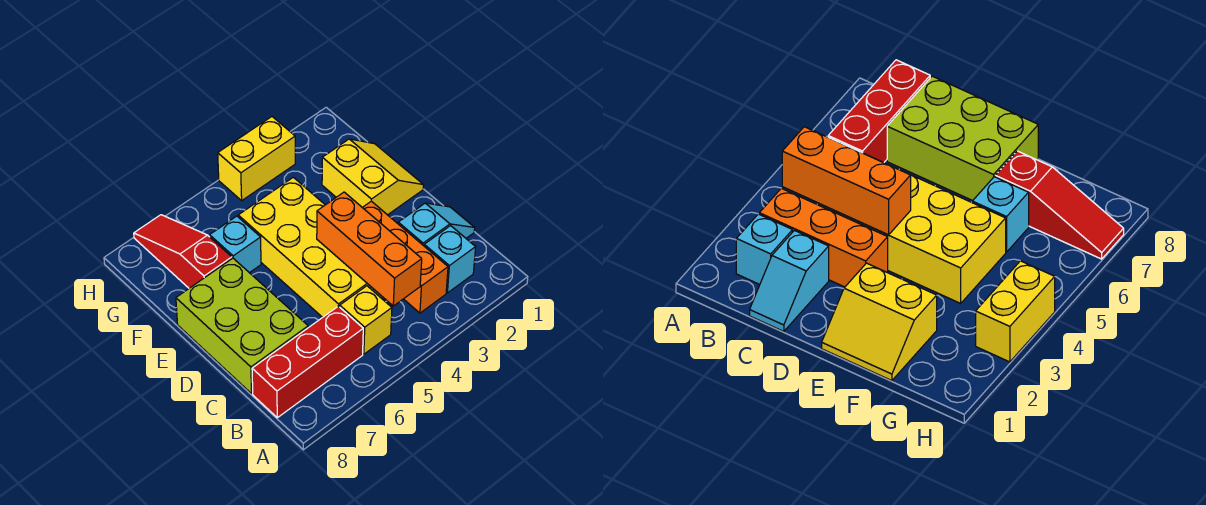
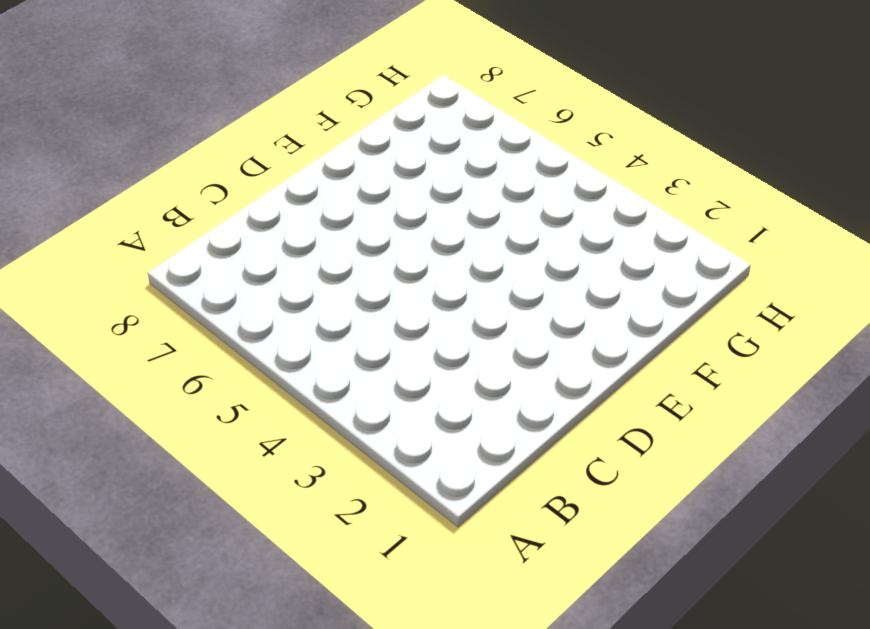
none -> cyan 1x1 brick [424,226,476,293]
none -> orange 1x3 brick [362,201,448,313]
none -> yellow 1x1 brick [340,286,392,354]

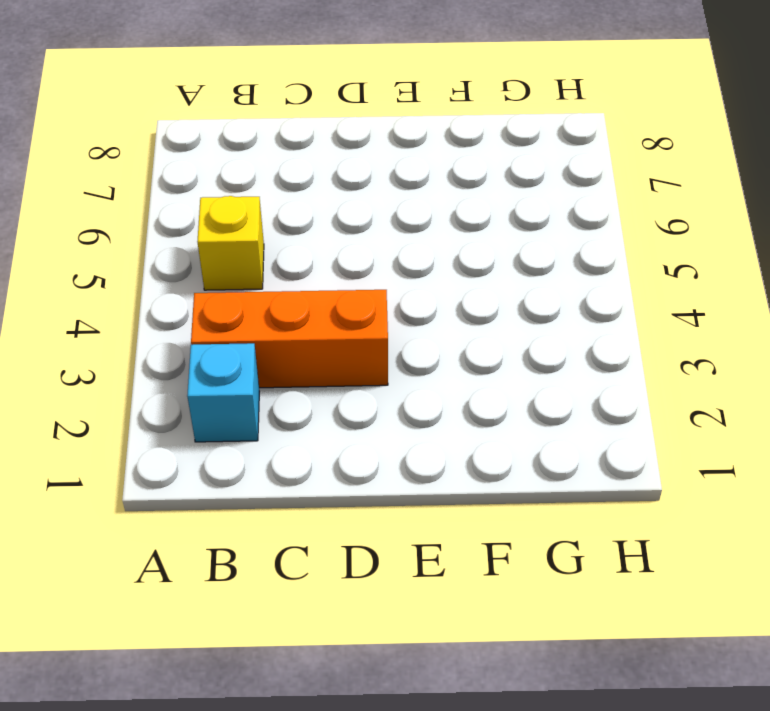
none -> red 1x3 brick [252,306,363,418]
none -> cyan 1x2 slope [398,203,475,246]
none -> yellow 2x4 brick [238,177,383,317]

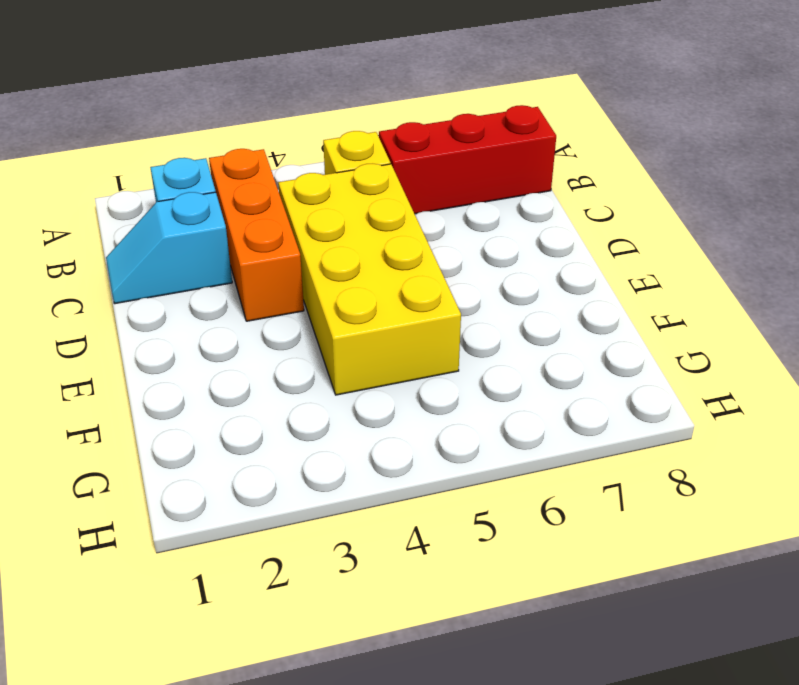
none -> lime 2x3 brick [176,258,308,394]
none -> yellow 2x2 slope [322,139,423,215]
none -> cyan 1x1 brick [210,216,261,273]

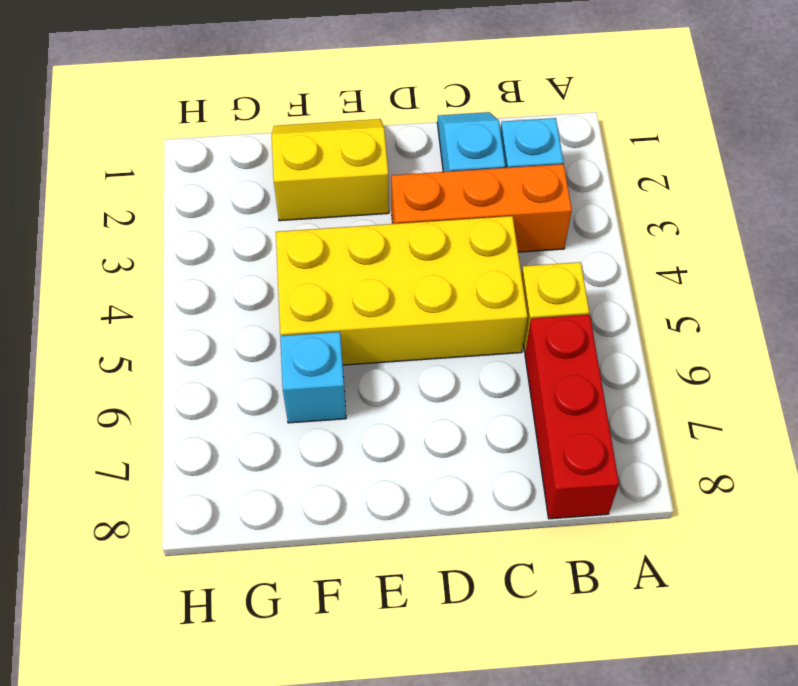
none -> lime 2x3 brick [176,258,308,394]
none -> red 1x3 slope [134,215,232,288]
none -> yellow 1x2 brick [218,117,295,200]

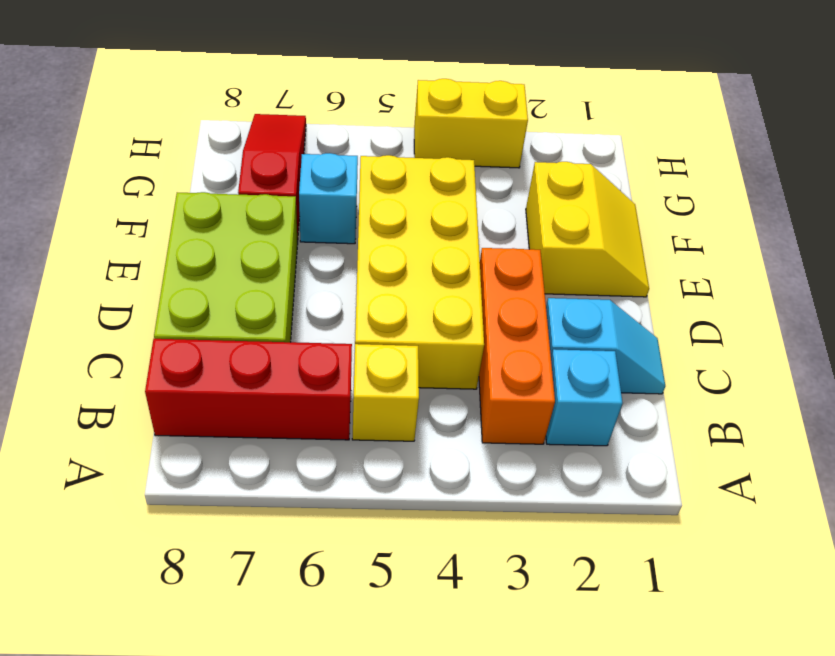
none -> orange 1x3 brick [317,192,422,306]

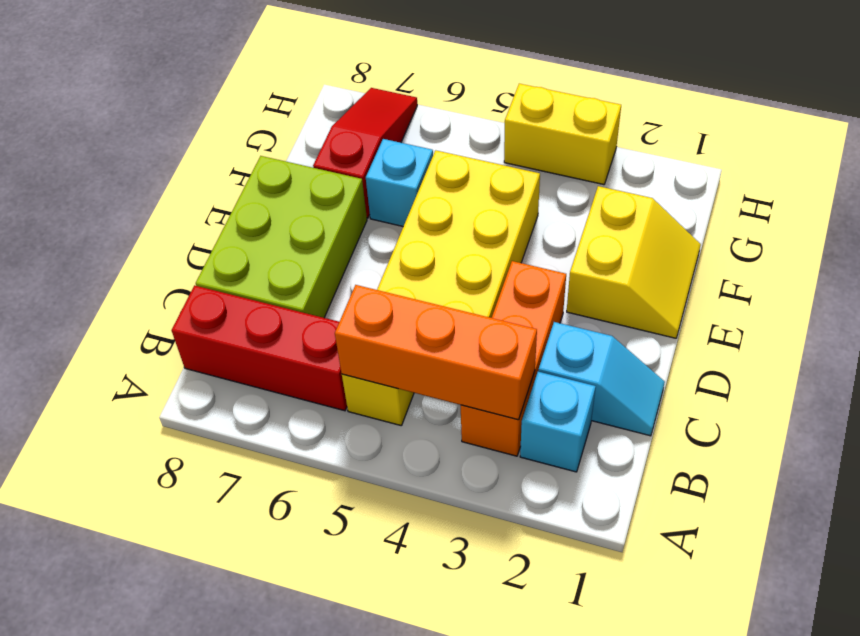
orange 1x3 brick [335,285,537,420] -> orange 1x3 brick turned to [317,192,422,306]

